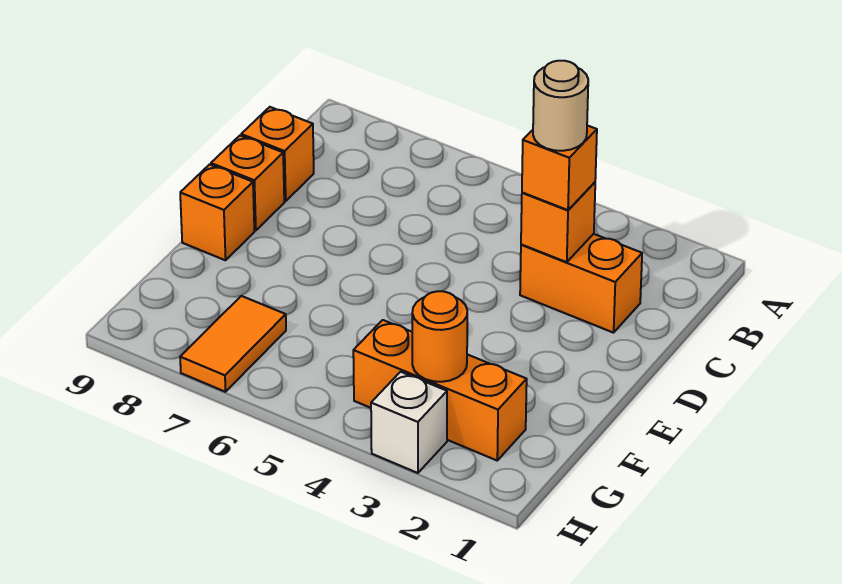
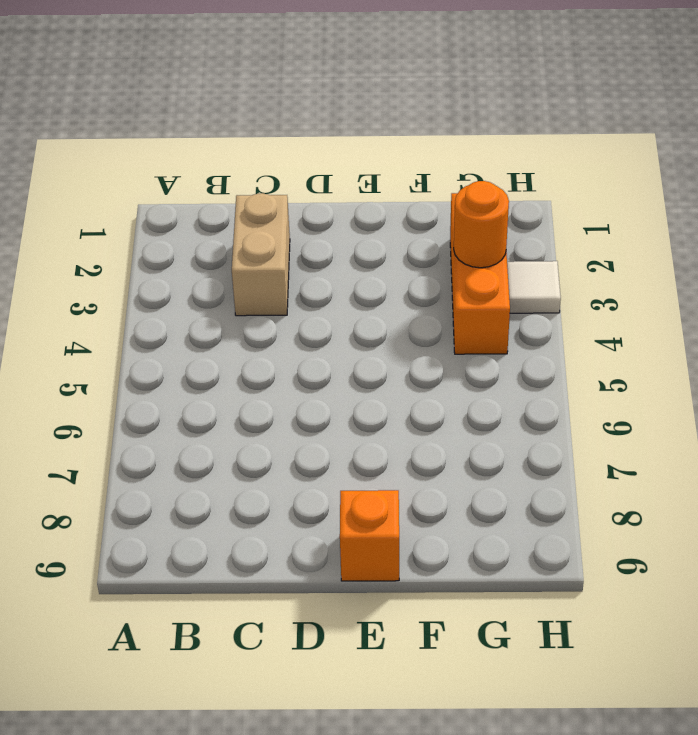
tan 1x2 brick [232,193,290,316] -> orange 1x2 brick [520,234,642,333]
white 1x1 tile [507,261,561,313] -> white 1x1 brick [371,372,447,473]
none -> orange 1x1 brick [241,107,314,201]
none -> orange 1x1 brick [211,136,284,231]

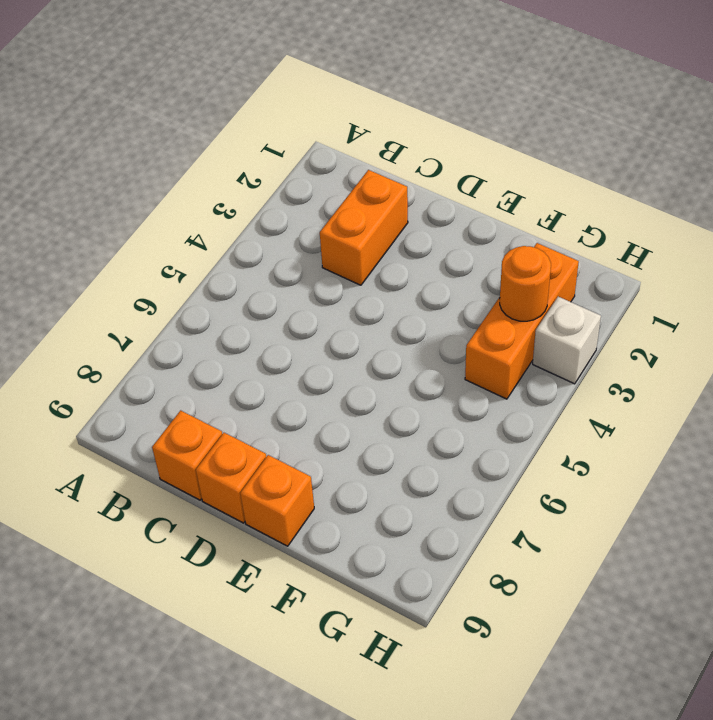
none -> orange 1x2 tile [180,296,286,392]
none -> orange 1x1 brick [521,182,595,262]

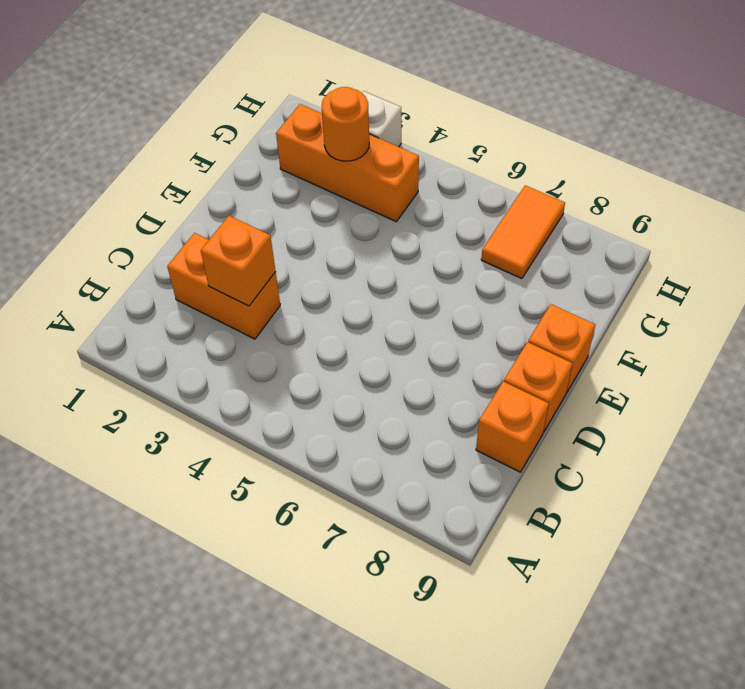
none -> orange 1x1 brick [522,125,597,210]
none -> tan 1x1 round brick [533,61,588,151]

